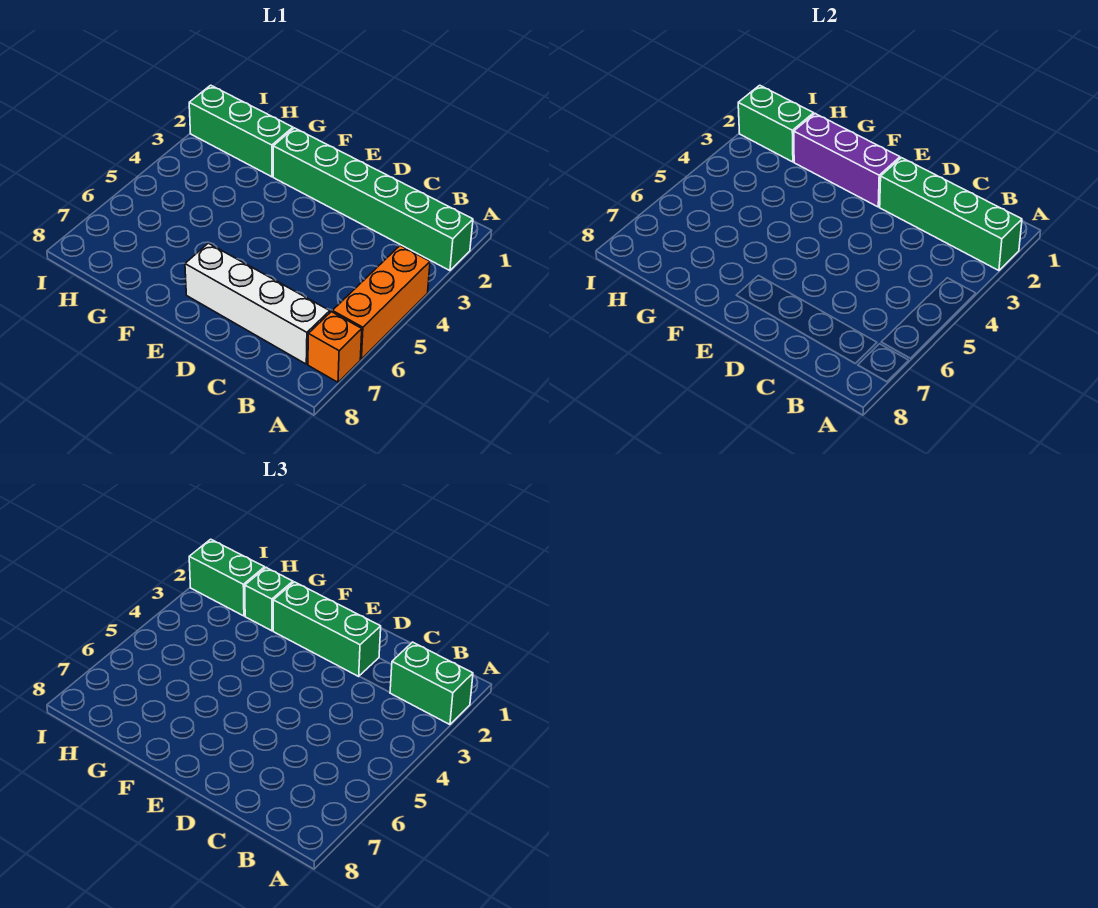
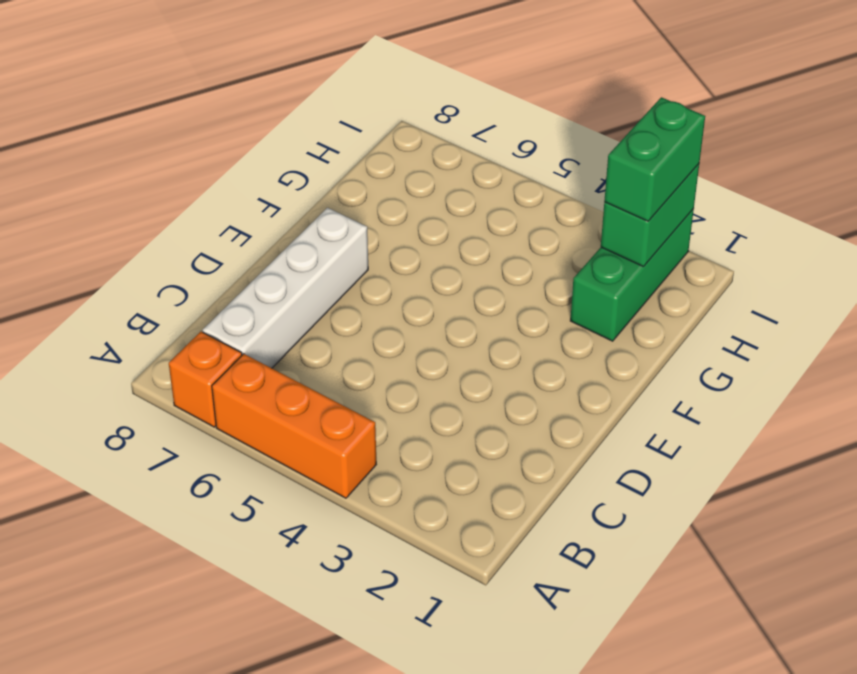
none -> green 1x6 brick [273,128,473,271]
none -> green 1x4 brick [880,158,1022,271]
none -> purple 1x3 brick [794,114,900,207]

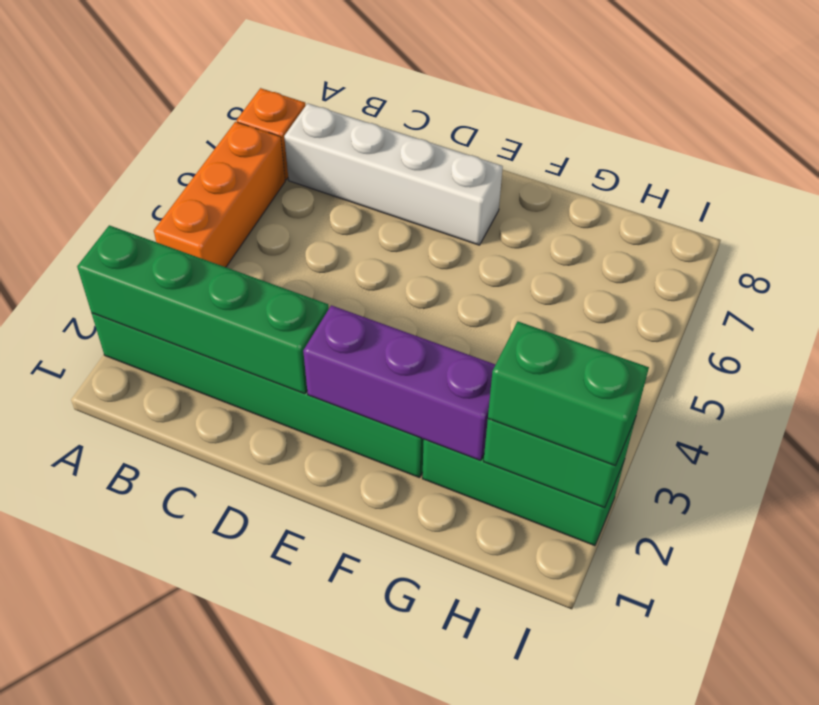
none -> green 1x2 brick [390,642,473,725]
none -> green 1x3 brick [273,582,381,676]
none -> green 1x1 brick [245,568,293,631]

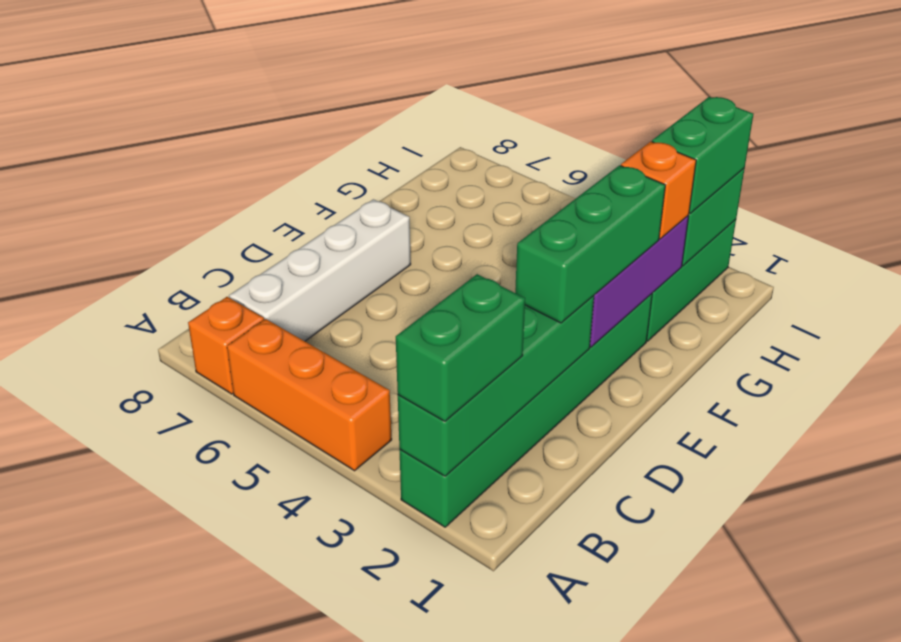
orange 1x1 brick [621,141,696,239] -> green 1x1 brick [245,568,293,631]

